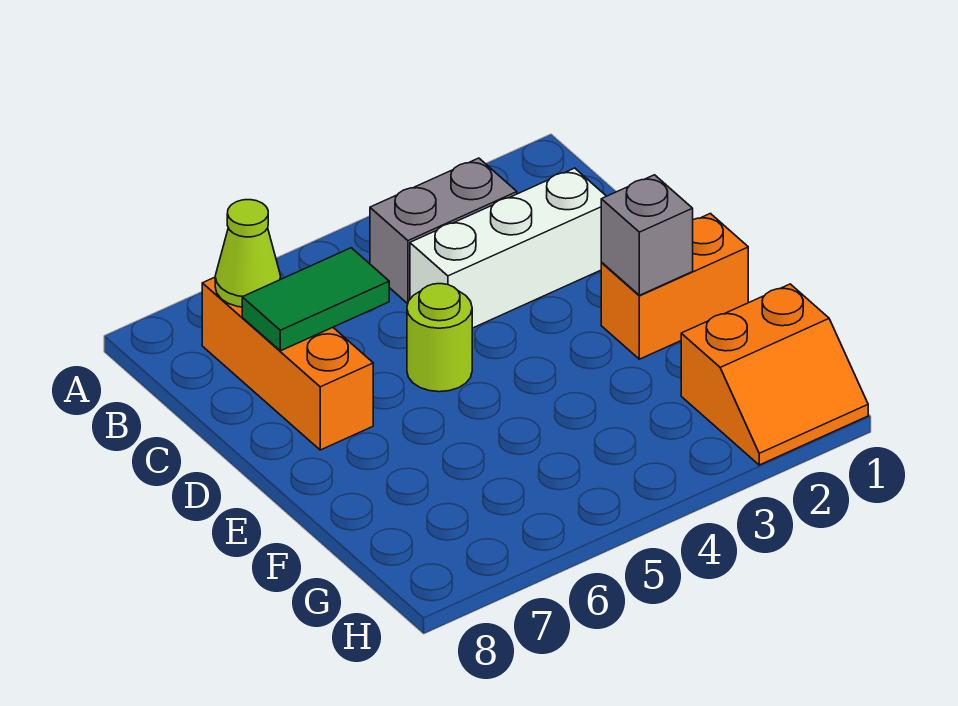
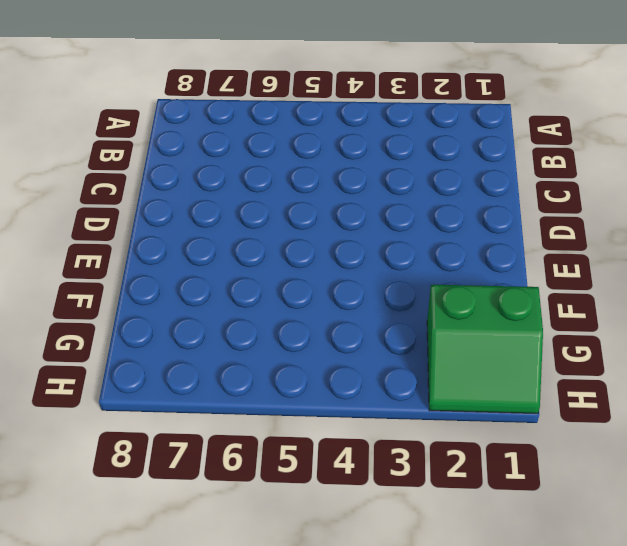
green 2x2 slope [427,285,543,414] -> orange 2x2 slope [681,284,868,465]
none -> grey 1x2 brick [370,158,517,304]
none -> orange 1x3 brick [202,277,373,450]

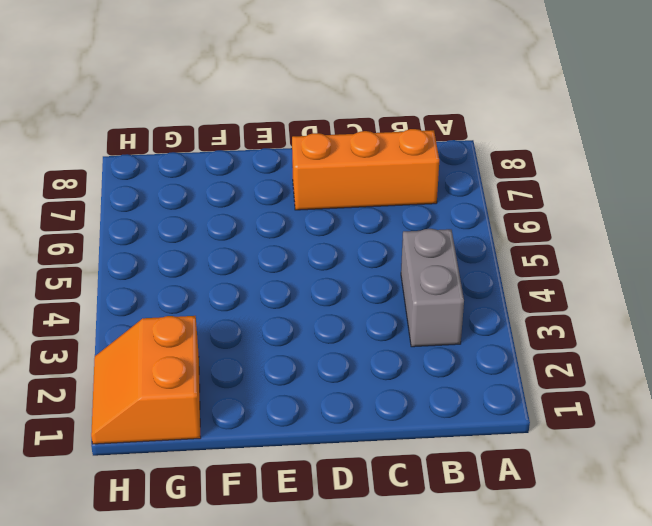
none -> white 1x3 brick [410,168,606,328]
none -> lime 1x1 round brick [407,284,472,392]

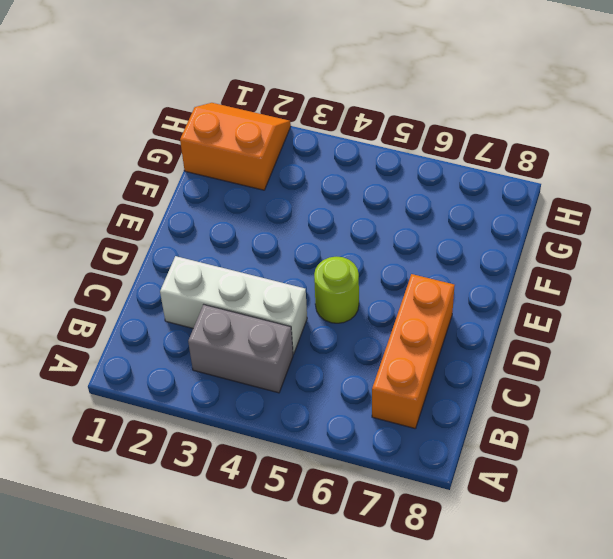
none -> orange 1x2 brick [601,214,748,359]
none -> lime 1x1 cone [215,200,281,307]

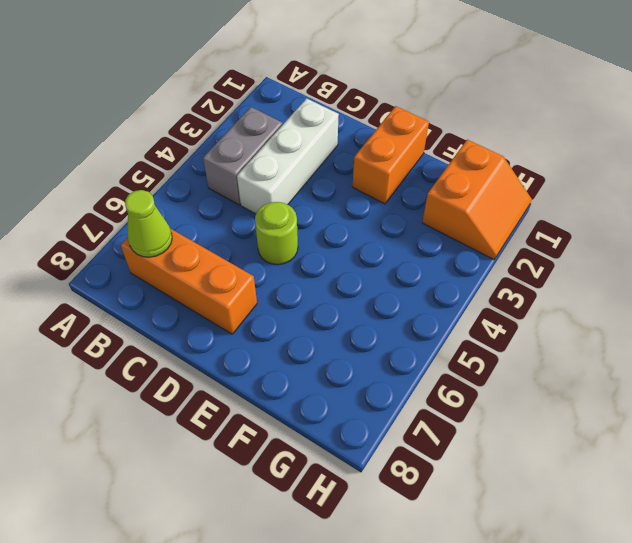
none -> green 1x2 tile [242,248,389,351]
none -> grey 1x1 brick [601,175,693,295]

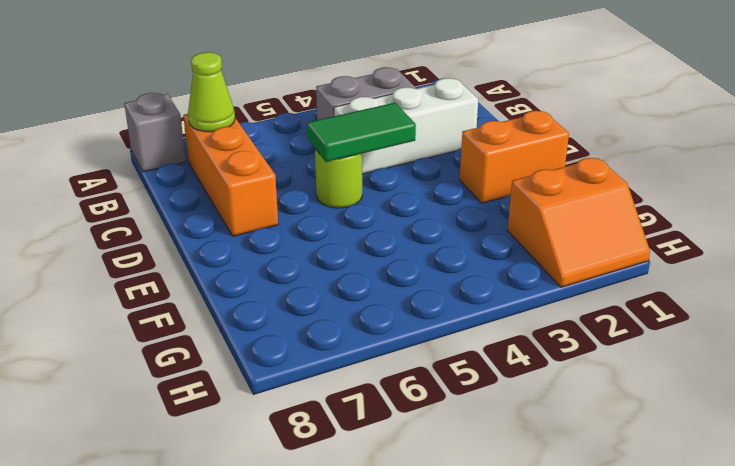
grey 1x1 brick [124,93,186,172] -> grey 1x1 brick moved to [601,175,693,295]
green 1x2 tile [307,103,416,162] -> green 1x2 tile moved to [242,248,389,351]

